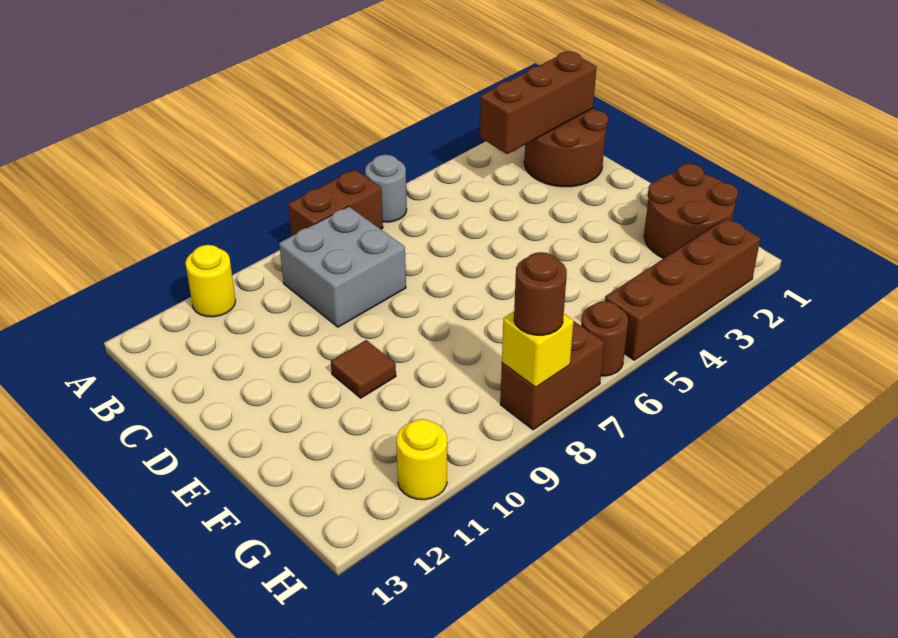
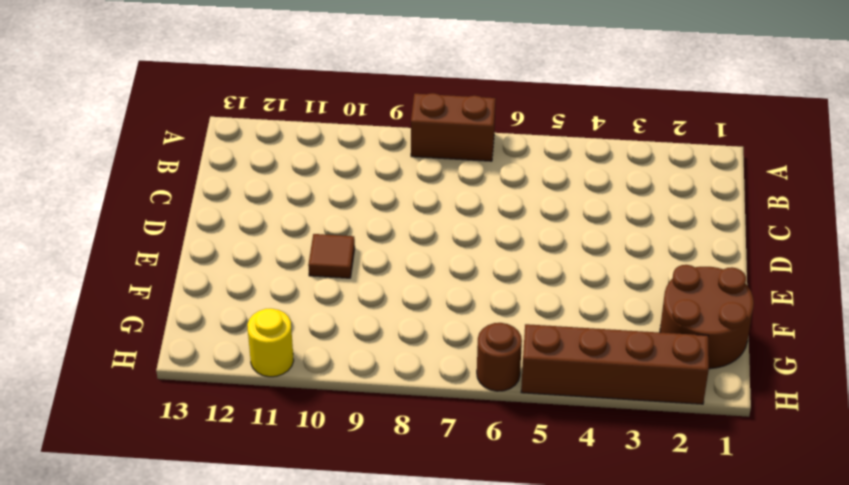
none -> grey 1x1 round brick [365,155,407,222]
none -> yellow 1x1 round brick [185,245,236,317]
none -> brown 2x2 round brick [524,108,608,187]

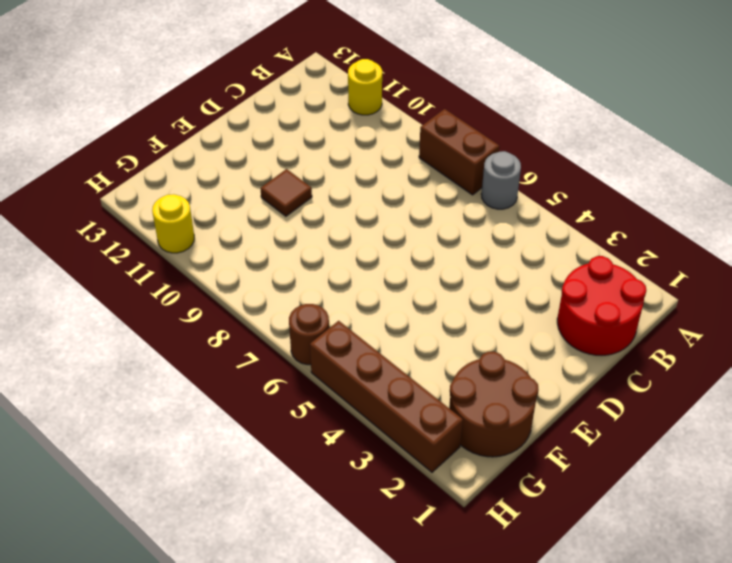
red 2x2 round brick [557,256,646,355] -> brown 2x2 round brick [524,108,608,187]
none -> grey 2x2 brick [279,206,406,327]
none -> brown 1x2 brick [500,321,604,430]
none -> brown 1x3 brick [480,51,596,154]

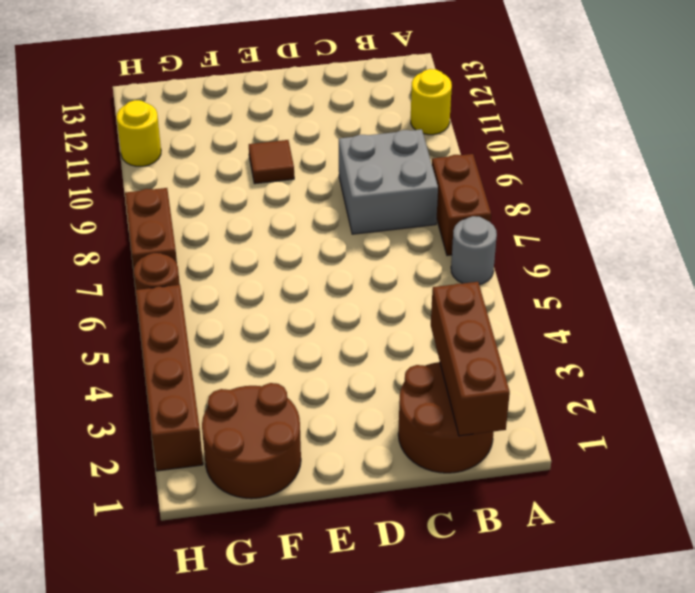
none -> yellow 1x1 brick [502,312,573,388]
none -> brown 1x1 round brick [514,252,567,335]

